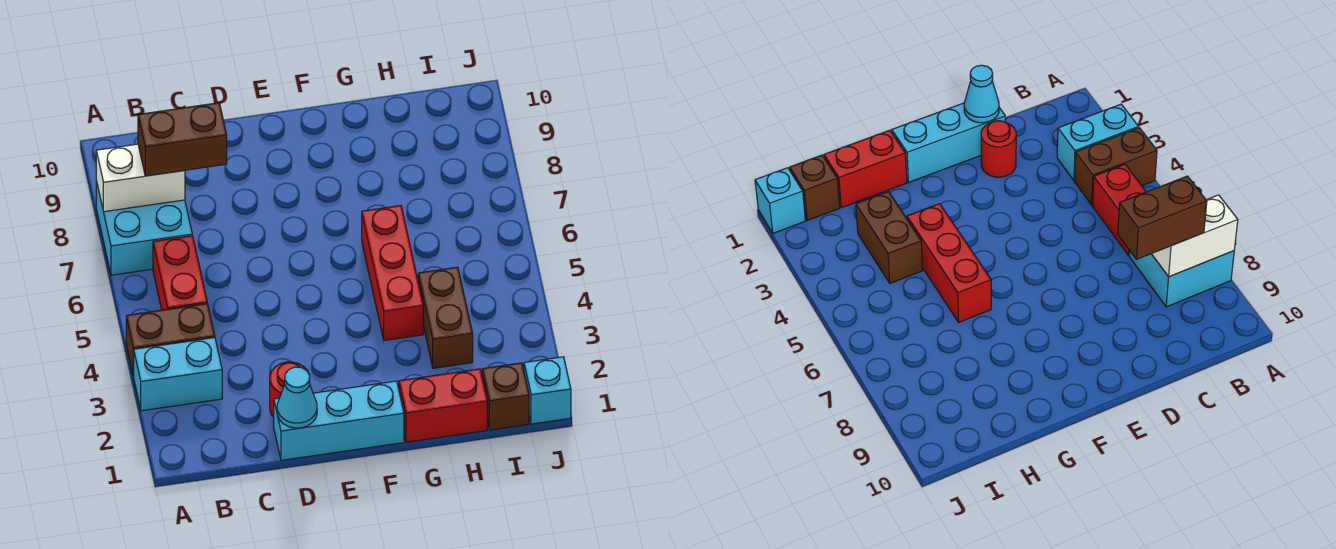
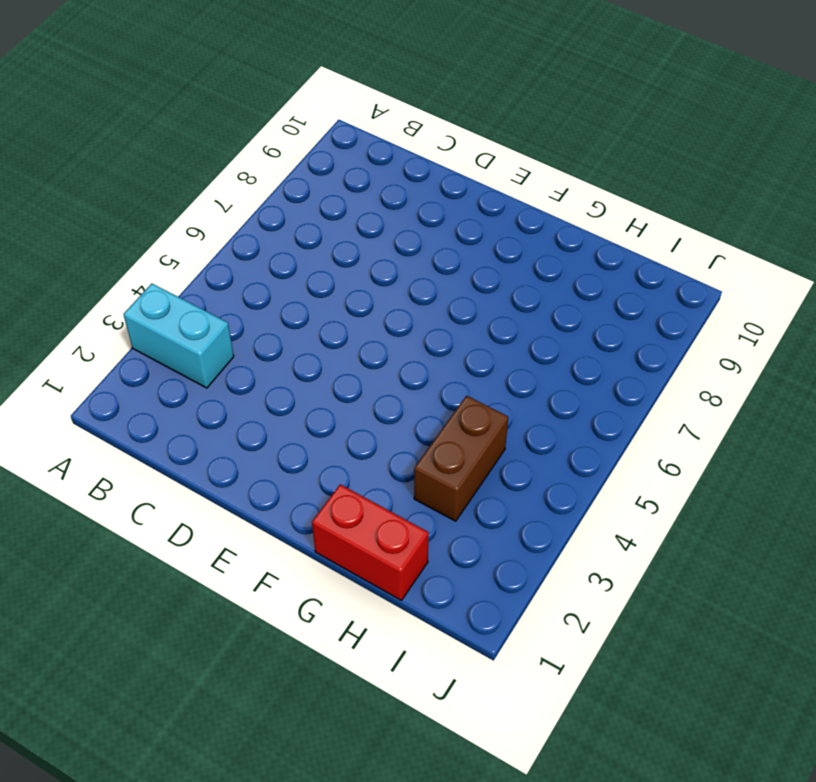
none -> brown 1x2 brick [126,304,215,377]
none -> cyan 2x2 brick [96,181,192,275]
none -> red 1x2 brick [153,236,207,310]

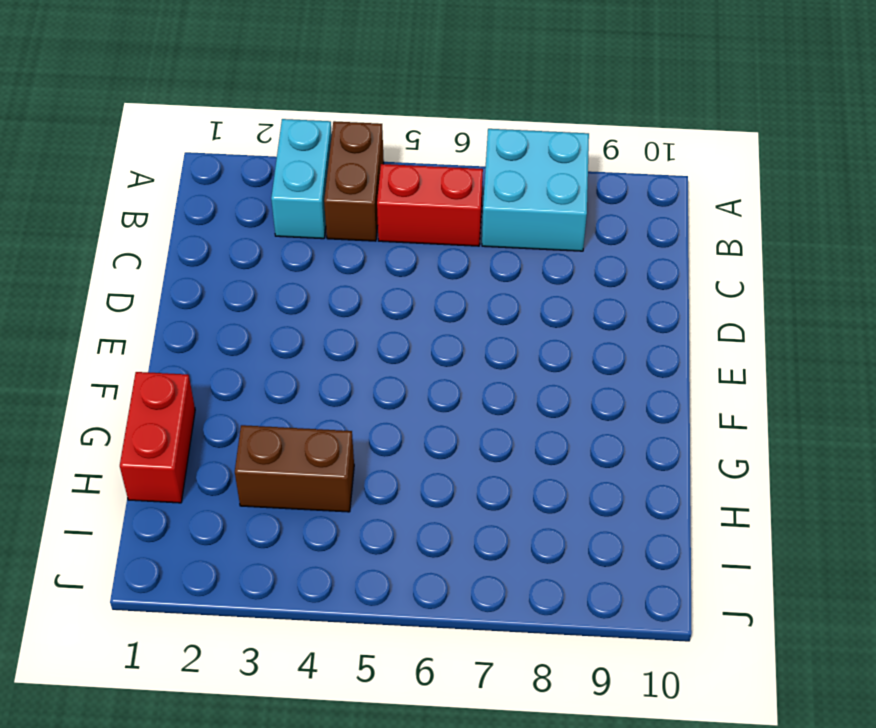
none -> cyan 1x3 brick [274,381,404,460]
none -> red 1x1 round brick [270,362,308,417]
none -> red 1x3 brick [362,206,423,341]

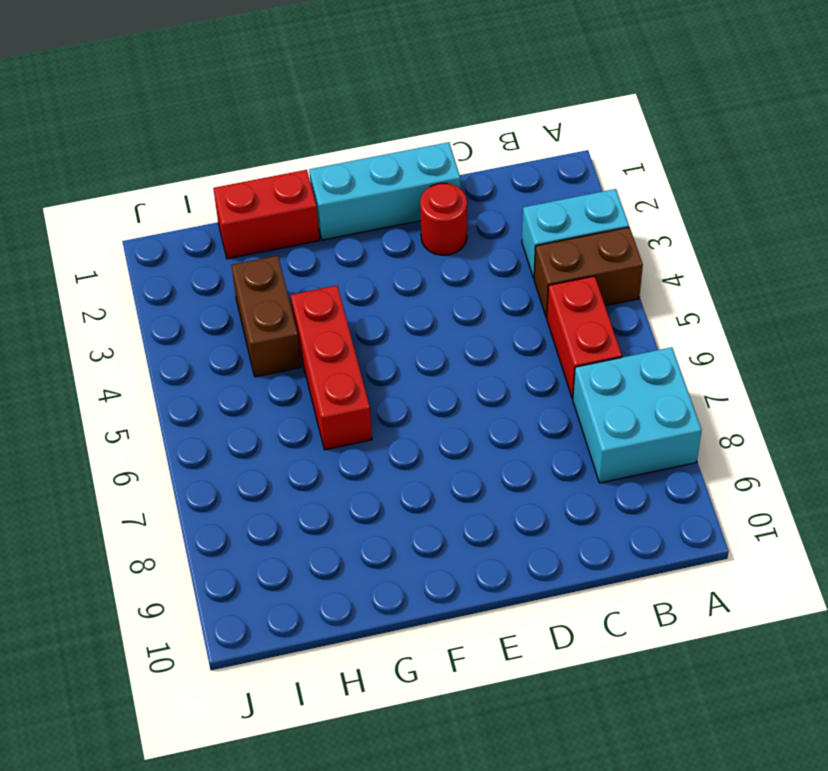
none -> brown 1x1 brick [482,363,529,430]
none -> cyan 1x1 brick [524,357,571,424]
none -> white 1x2 brick [96,144,185,212]

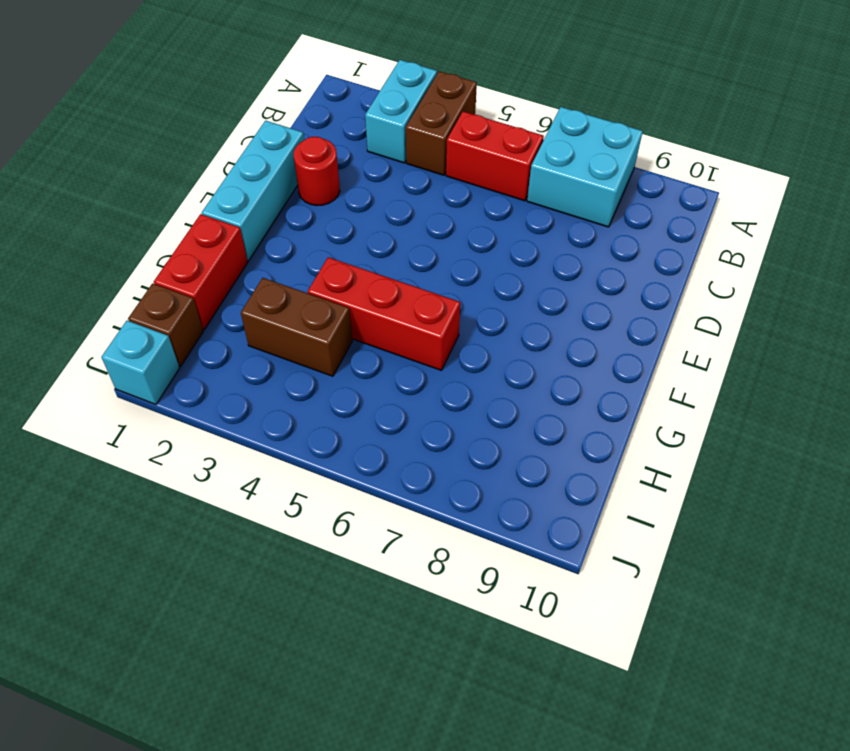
none -> white 1x2 brick [96,144,185,212]
none -> cyan 1x1 cone [277,367,317,428]
none -> brown 1x2 brick [138,103,227,176]

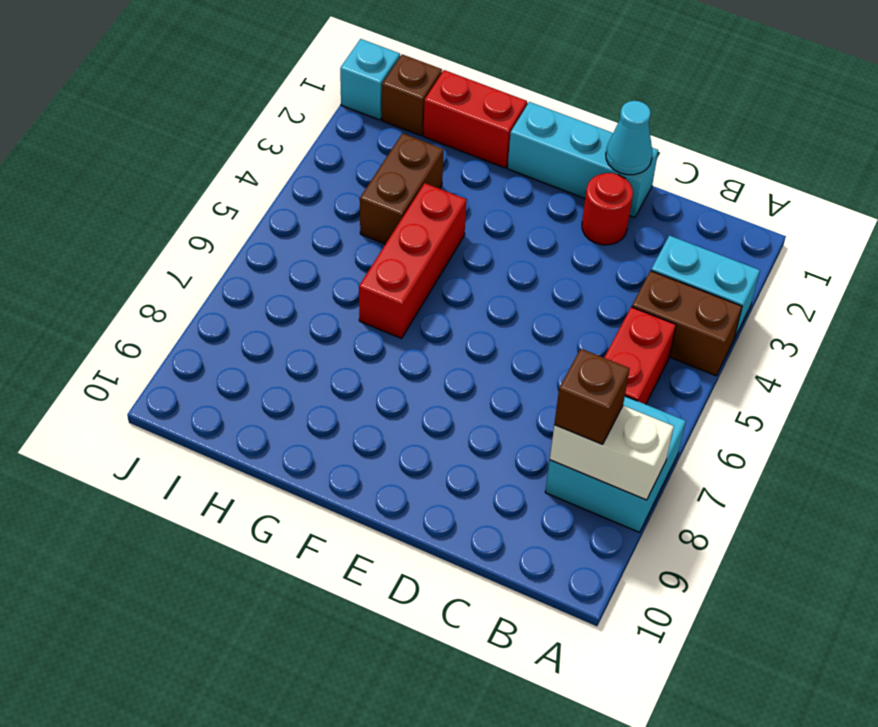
brown 1x1 brick [554,349,630,444] -> brown 1x2 brick [138,103,227,176]

